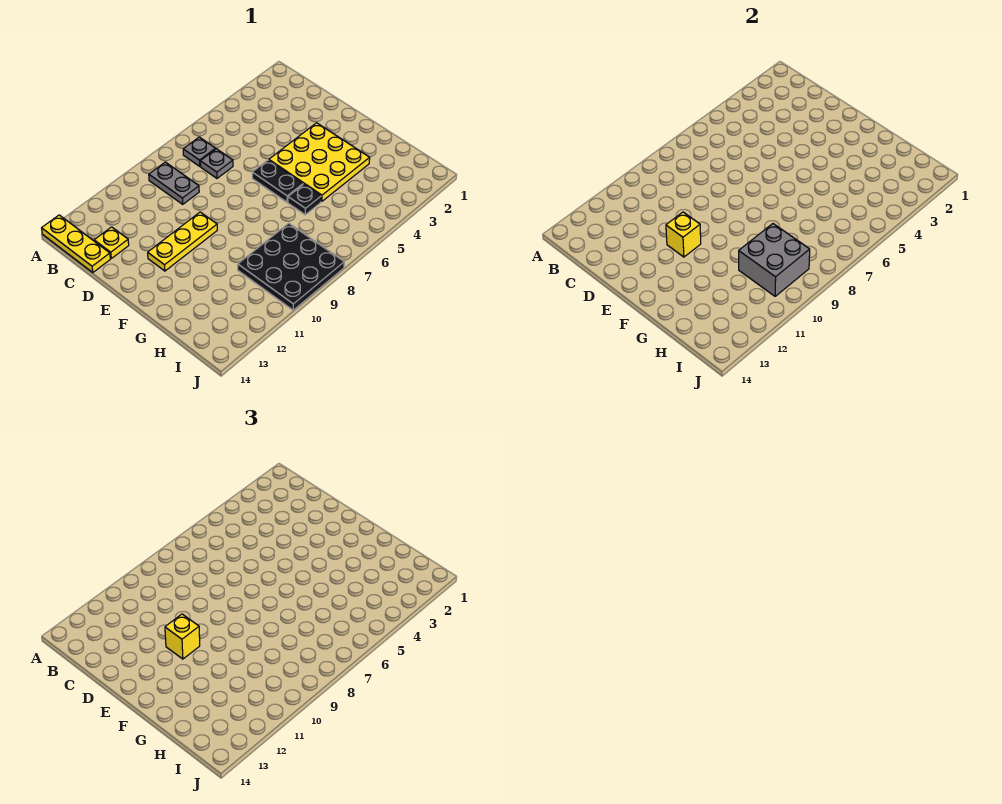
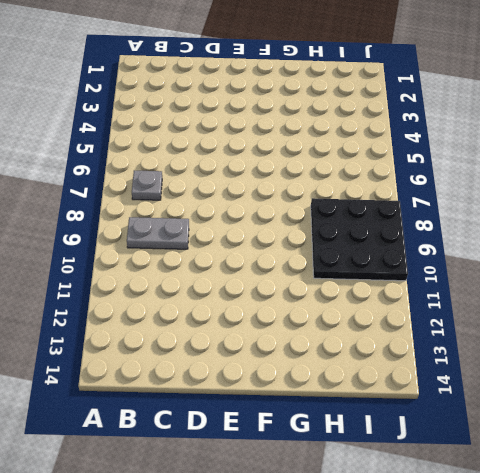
none -> yellow 1x3 plate [42,215,110,272]
none -> grey 1x1 plate [200,149,233,178]
none -> yellow 1x1 plate [94,227,129,258]

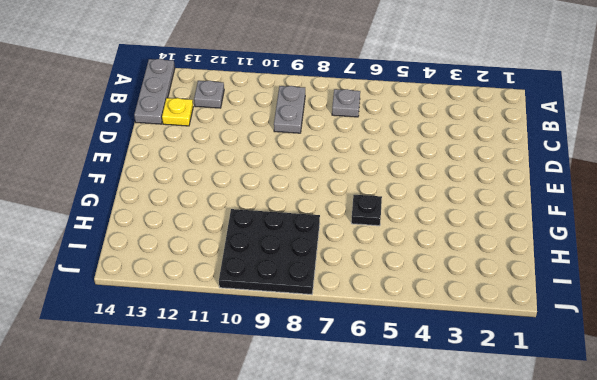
grey 1x3 plate [134,59,175,124] -> yellow 1x3 plate [42,215,110,272]
grey 1x1 plate [194,81,224,108] -> grey 1x1 plate moved to [200,149,233,178]
none -> yellow 3x3 plate [269,123,370,201]
none -> black 1x2 plate [252,160,303,202]
none -> yellow 1x3 plate [148,212,217,271]

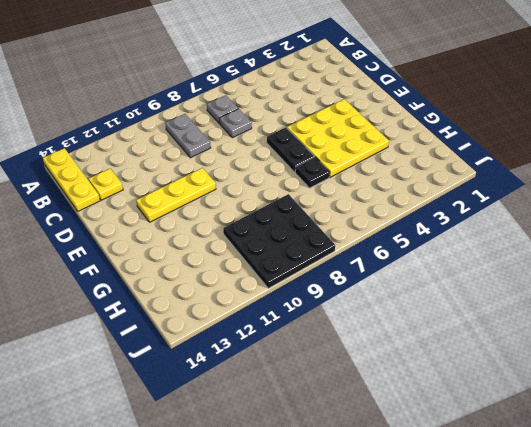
none -> yellow 1x1 brick [666,212,701,257]
none -> grey 2x2 brick [739,224,810,296]
none -> yellow 1x1 brick [165,614,200,659]

